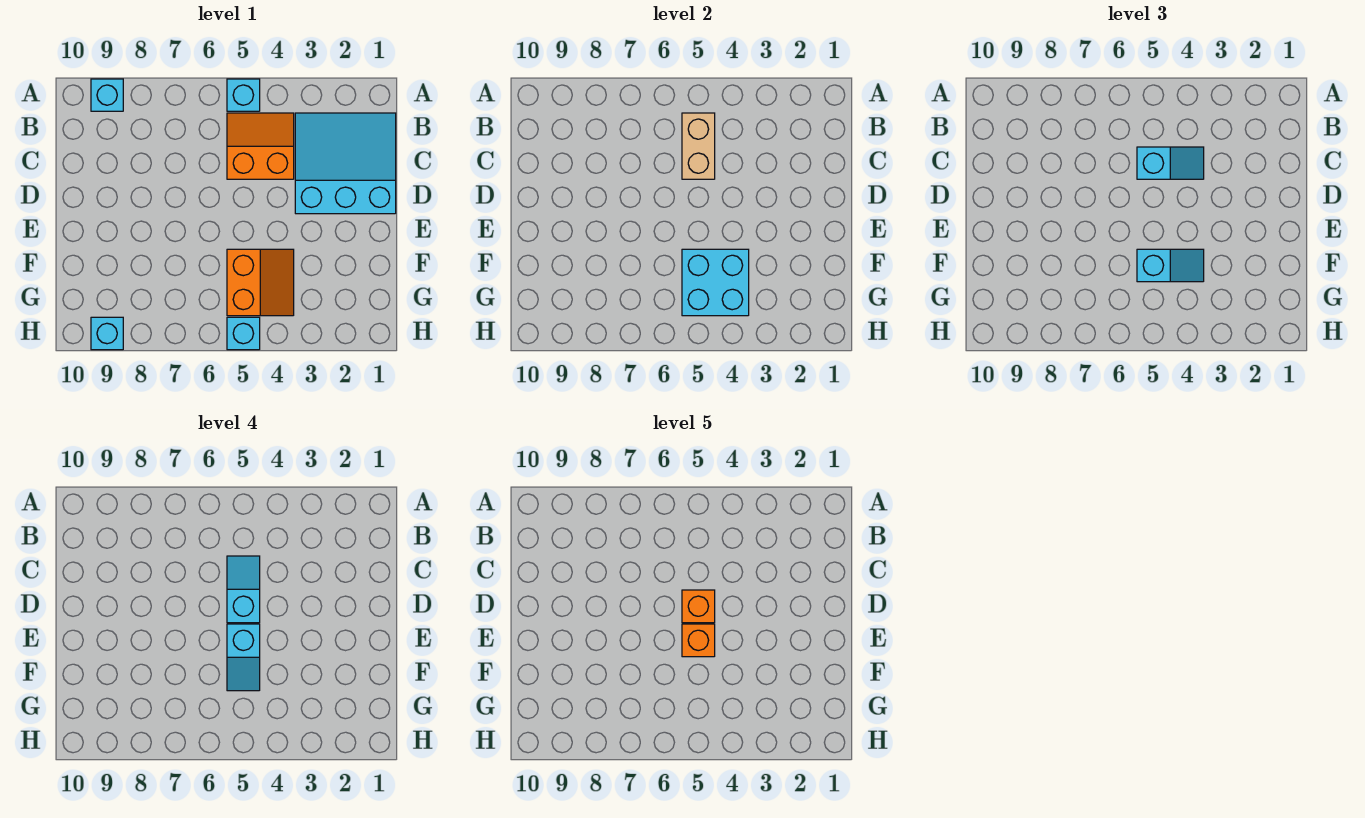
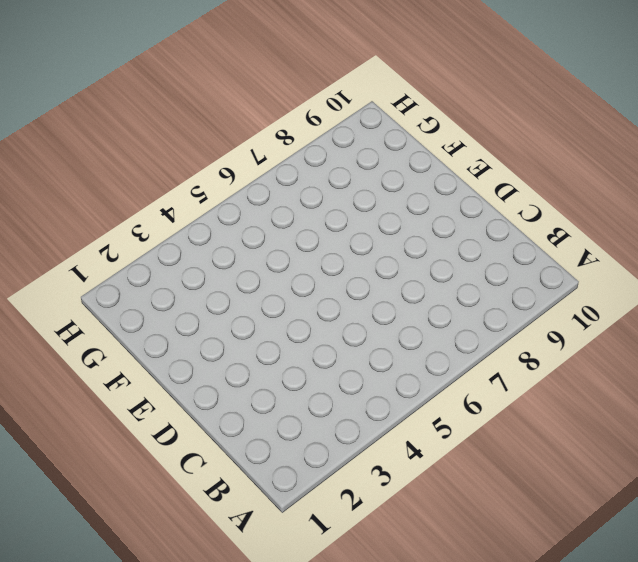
none -> cyan 1x1 brick [227,79,260,111]
none -> cyan 1x1 brick [91,79,123,111]
none -> cyan 3x3 slope [295,113,396,214]

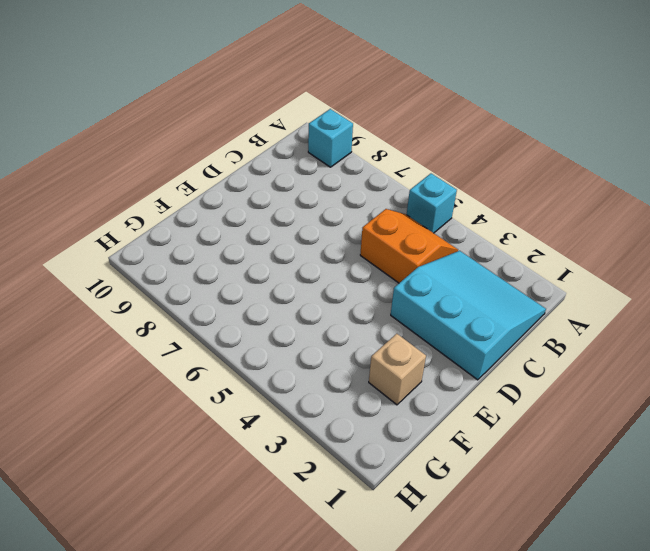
tan 1x1 brick [369,334,426,405] -> none
none -> orange 2x2 slope [227,249,294,316]
none -> cyan 1x1 brick [227,317,260,350]
none -> cyan 1x1 brick [91,317,123,350]

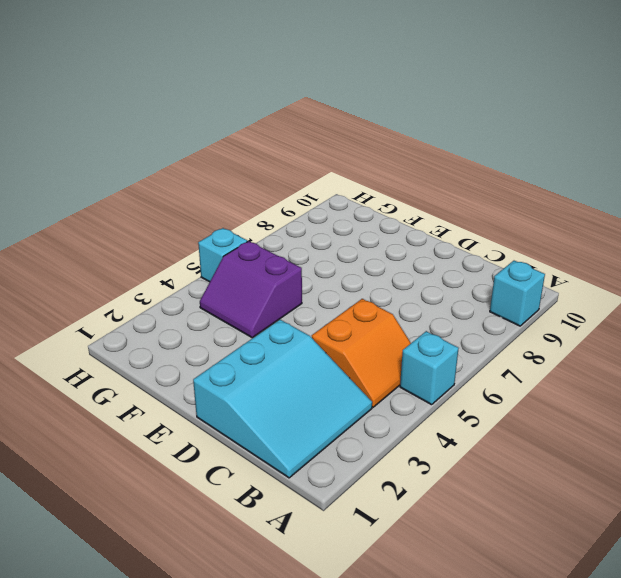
purple 2x2 slope [200,241,302,338] -> orange 2x2 slope [227,249,294,316]
none -> cyan 1x1 brick [91,317,123,350]
none -> tan 1x2 brick [682,113,715,179]
none -> cyan 2x2 brick [682,249,749,316]

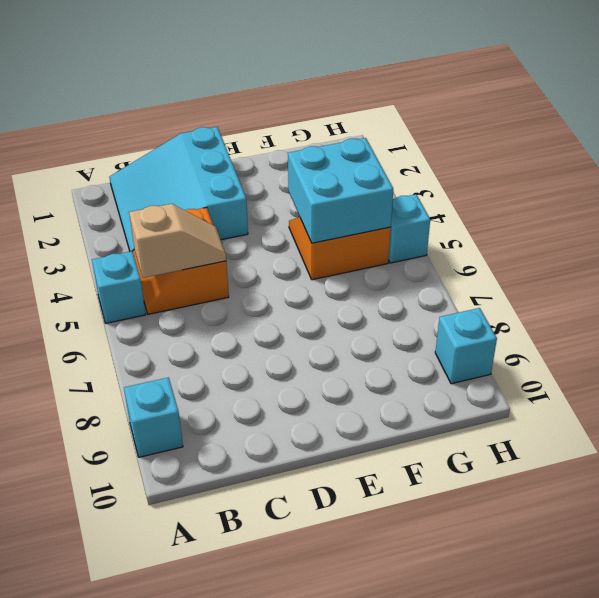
tan 1x2 slope [129,204,226,278] -> tan 1x2 brick [682,113,715,179]
none -> cyan 1x2 slope [1137,147,1204,179]
none -> cyan 1x2 slope [1137,249,1204,282]
none -> cyan 1x2 slope [227,556,260,623]

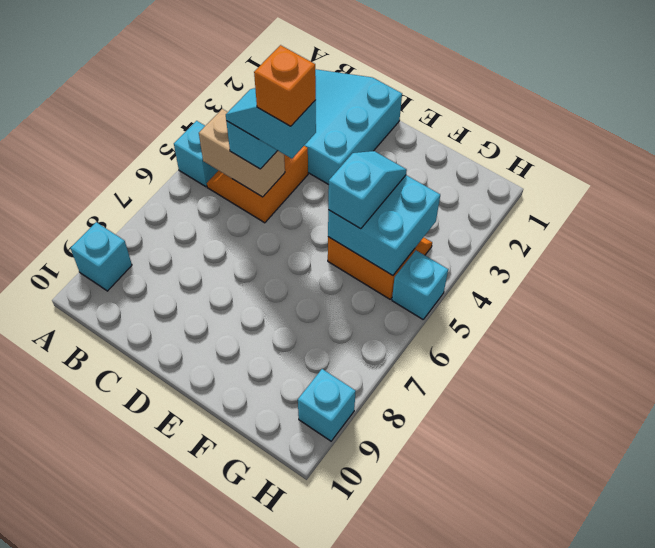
none -> cyan 1x2 slope [227,624,260,691]
none -> orange 1x1 brick [682,624,715,657]

